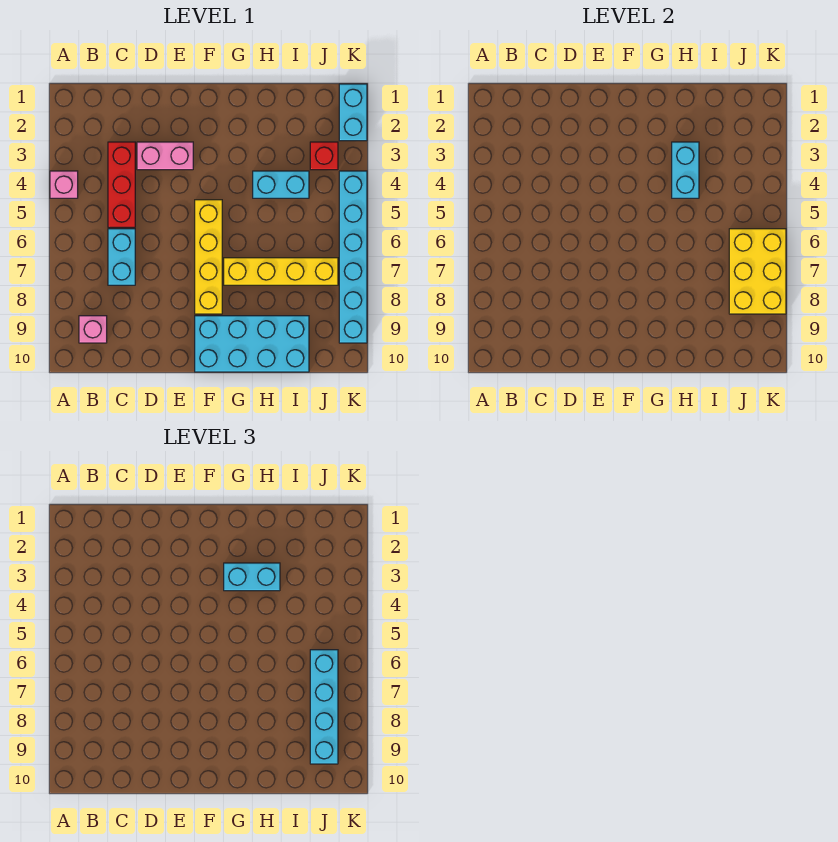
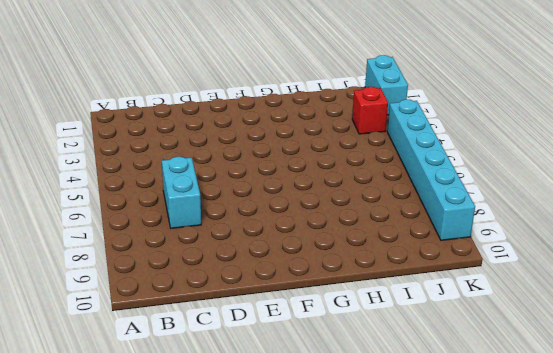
none -> pink 1x1 brick [50,171,78,198]
none -> pink 1x1 brick [79,316,107,343]
none -> red 1x3 brick [108,142,135,227]

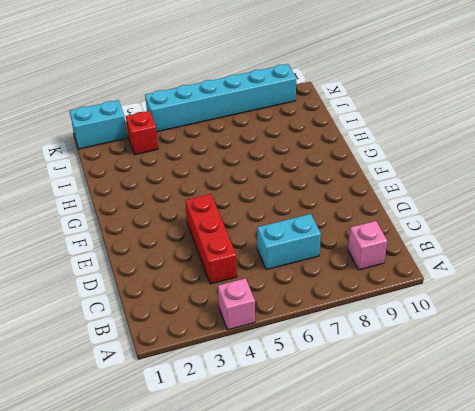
red 1x3 brick [185,194,237,284] -> red 1x3 brick turned to [108,142,135,227]
none -> pink 1x2 brick [137,142,193,170]
none -> yellow 1x4 brick [195,200,222,314]
none -> cyan 2x4 brick [195,316,309,372]

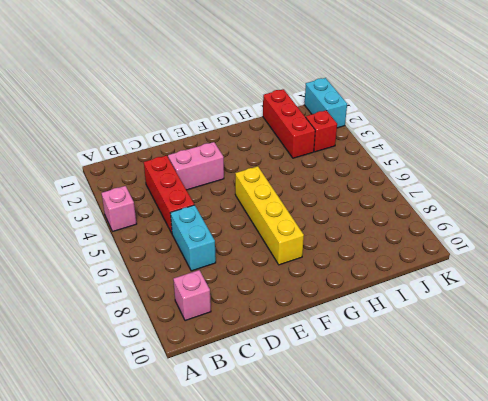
red 1x3 brick [263,89,315,158] -> none
none -> cyan 2x4 brick [195,316,309,372]
none -> yellow 1x4 brick [224,258,338,285]
none -> cyan 1x2 brick [253,171,309,198]

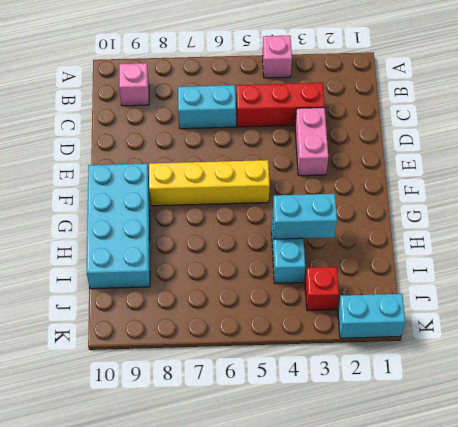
none -> yellow 1x4 brick [224,258,338,285]
none -> cyan 1x6 brick [339,171,367,343]
none -> yellow 2x3 brick [729,229,786,314]

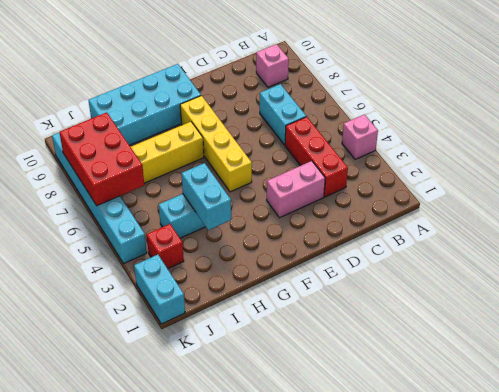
red 2x3 brick [59,112,144,206] -> yellow 2x3 brick [729,229,786,314]
none -> cyan 1x2 brick [224,563,280,591]
none -> cyan 1x4 brick [310,650,338,764]

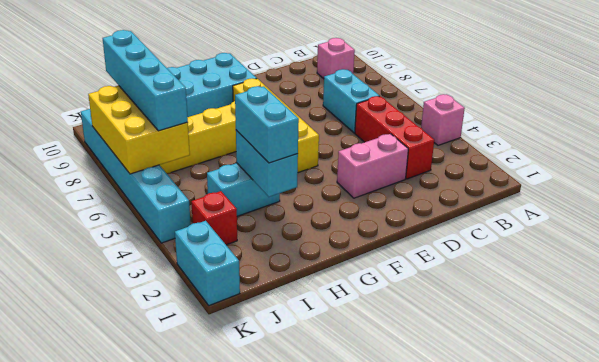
cyan 1x2 brick [235,86,299,163] -> cyan 1x2 brick turned to [224,563,280,591]

